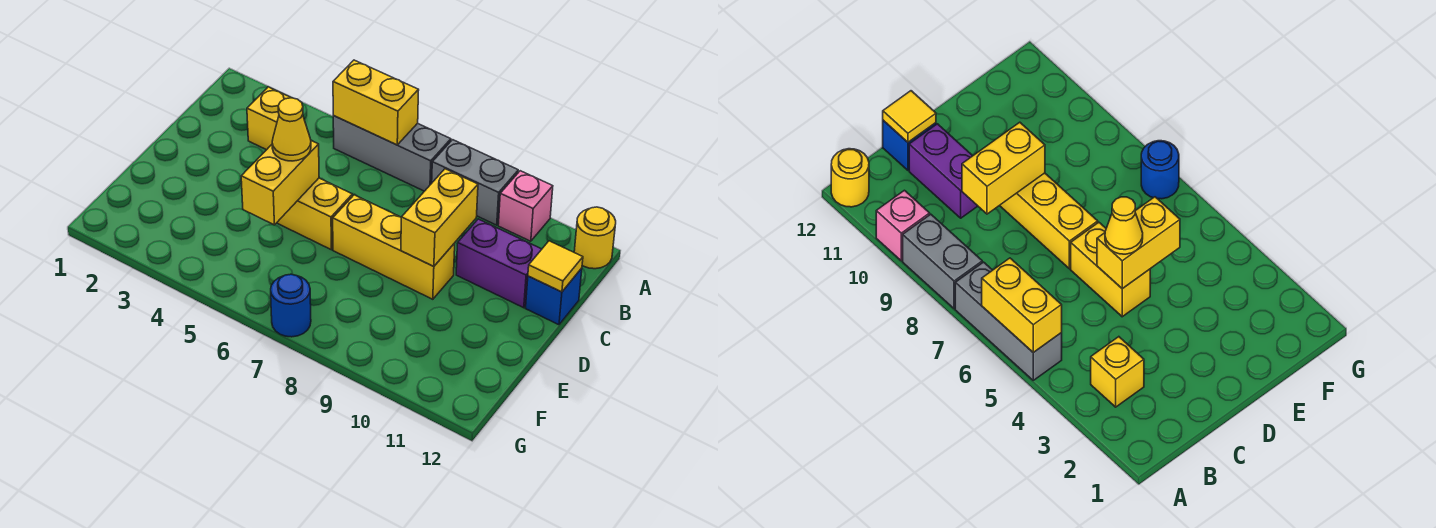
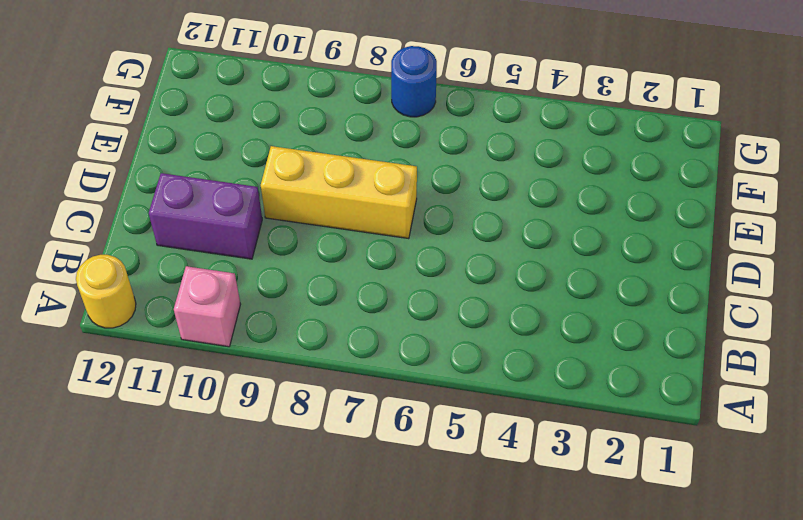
none -> grey 1x3 brick [333,116,451,191]
none -> grey 1x2 brick [432,140,518,225]
none -> yellow 1x1 brick [247,87,291,150]

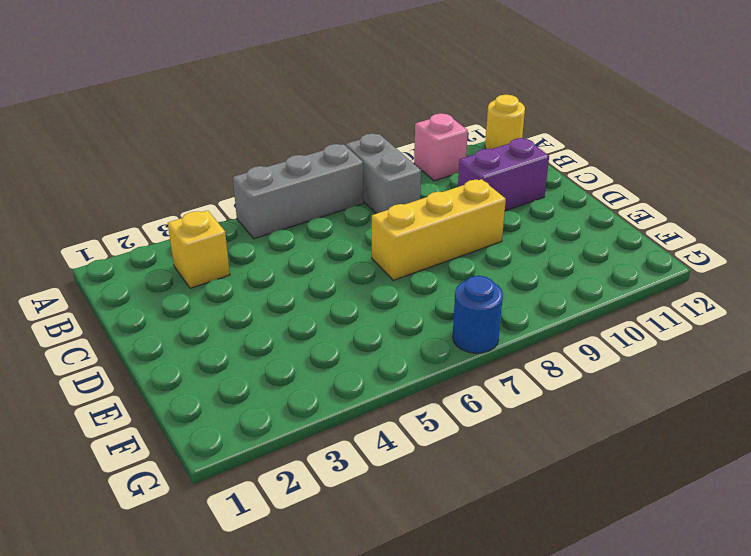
grey 1x2 brick [346,134,421,214] -> grey 1x2 brick turned to [432,140,518,225]
none -> blue 1x1 brick [526,268,582,325]
none -> yellow 1x2 brick [277,178,352,250]
none -> yellow 1x2 brick [333,60,419,145]

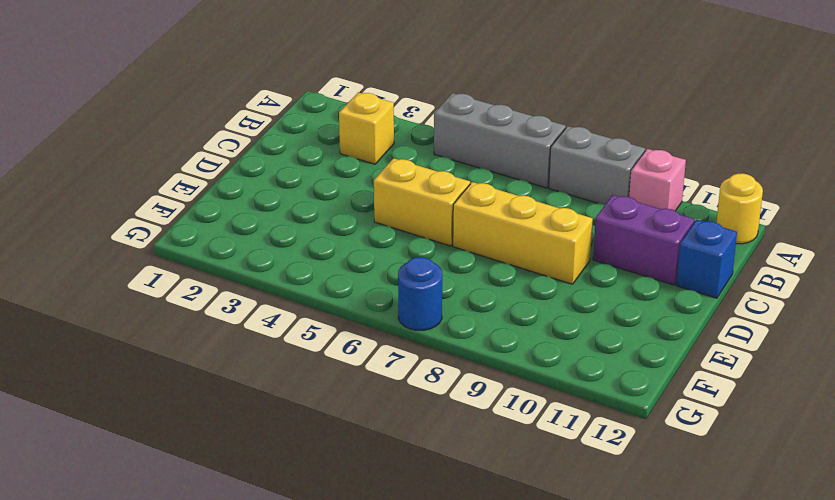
none -> yellow 1x2 brick [333,60,419,145]
none -> yellow 1x2 brick [401,169,478,267]
none -> yellow 1x1 tile [528,241,583,292]

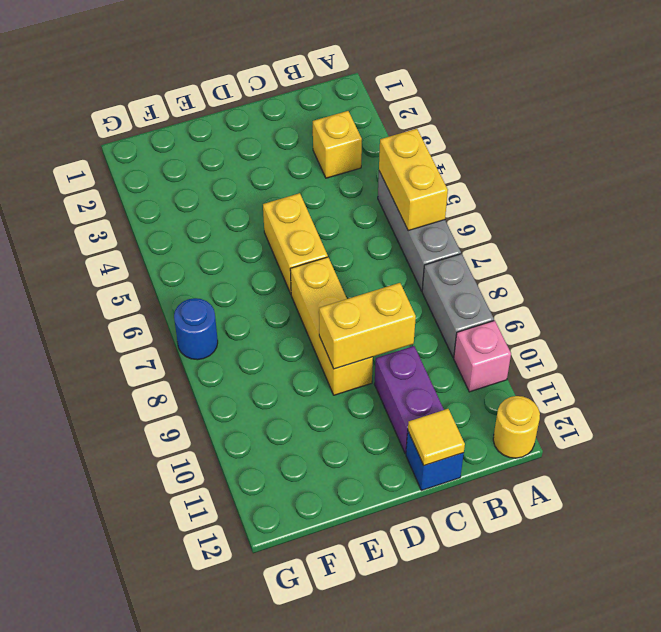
none -> yellow 1x2 brick [241,141,319,225]
none -> yellow 1x1 cone [272,98,311,161]

